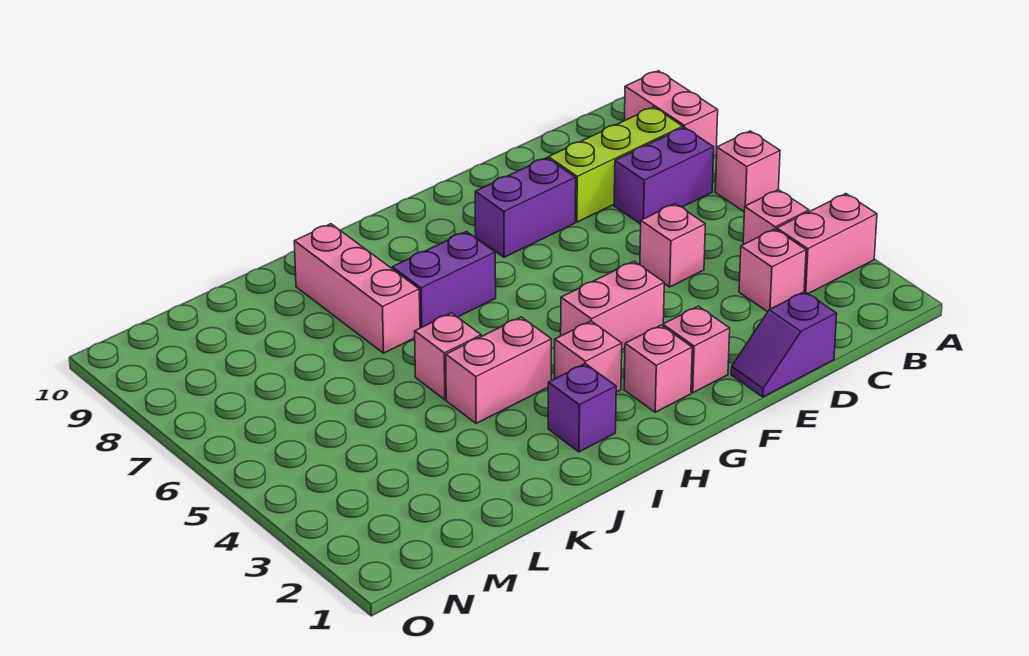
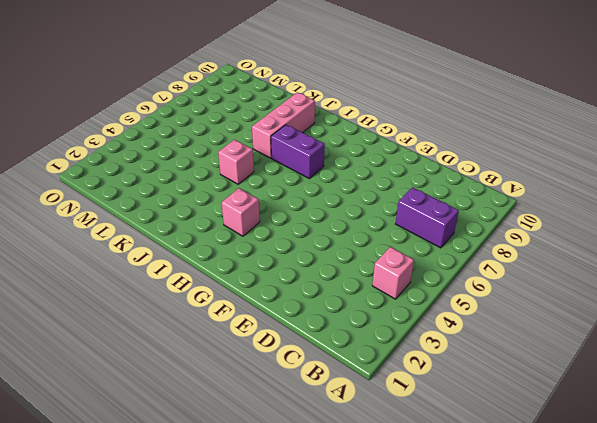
none -> pink 1x2 brick [777,194,877,294]
none -> pink 1x1 brick [715,131,780,211]
none -> pink 1x2 brick [625,71,718,156]

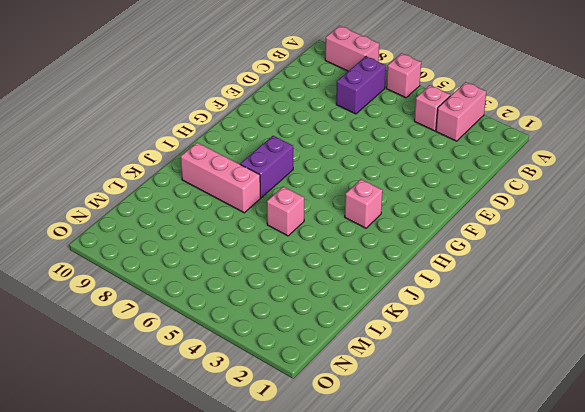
none -> lime 1x3 brick [548,107,683,222]
none -> pink 1x1 brick [739,229,806,312]
none -> purple 1x2 slope [731,292,837,397]

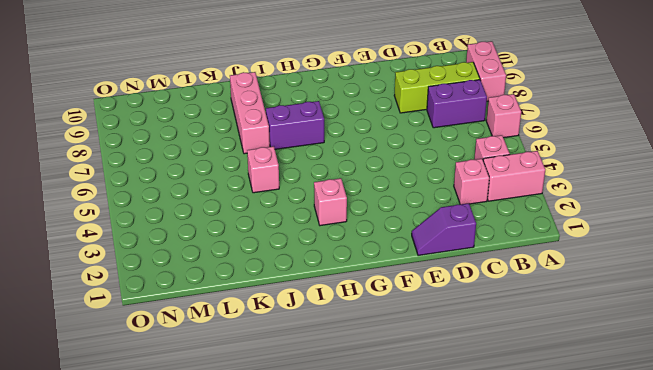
none -> pink 1x1 brick [640,204,705,287]
none -> purple 1x2 brick [475,158,576,257]
none -> pink 1x1 brick [663,306,730,393]

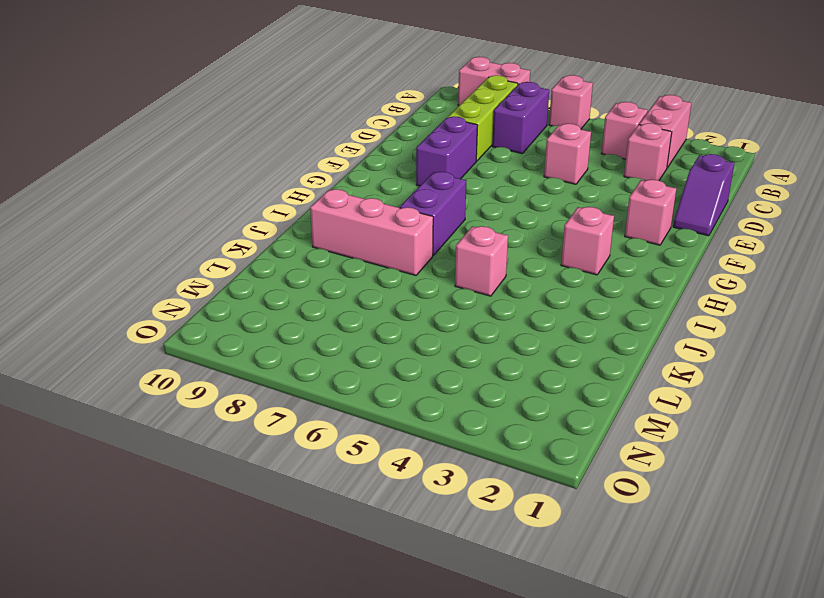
none -> pink 1x2 brick [561,261,664,350]
none -> pink 1x1 brick [624,325,692,412]
none -> purple 1x1 brick [548,364,616,452]

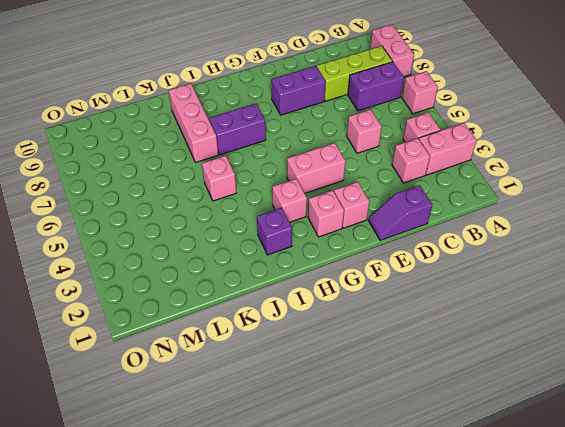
none -> pink 1x2 brick [446,317,551,424]

